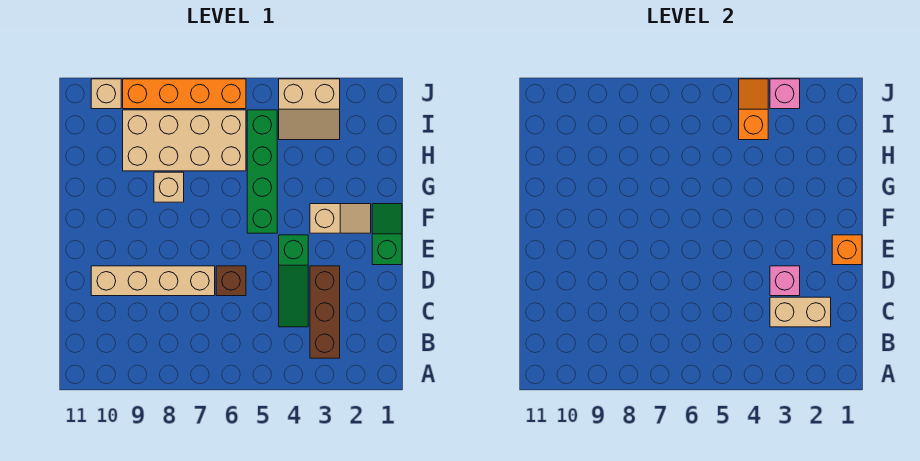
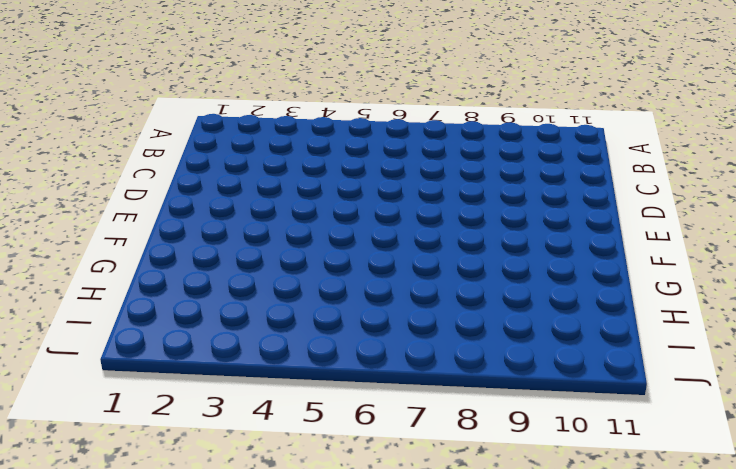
none -> brown 1x3 brick [310,266,340,358]
none -> green 1x3 slope [279,235,308,327]
none -> brown 1x1 brick [216,266,246,296]

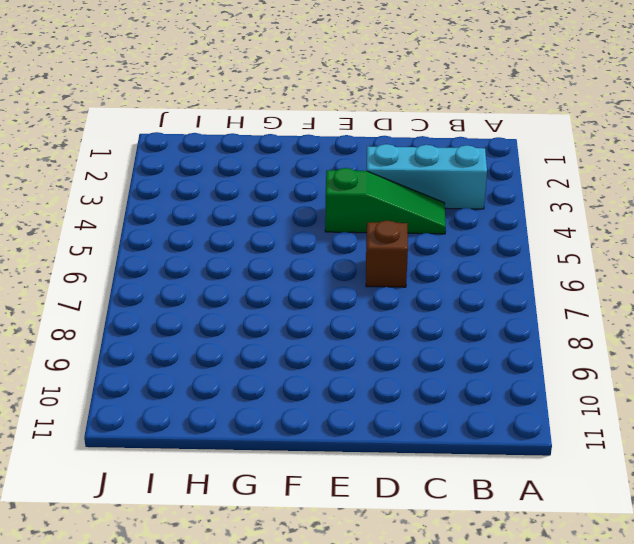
cyan 1x3 brick [367,144,487,209] -> brown 1x3 brick [310,266,340,358]
none -> tan 1x4 brick [91,266,215,296]
none -> green 1x2 slope [372,204,402,265]
none -> tan 1x2 slope [310,204,371,233]

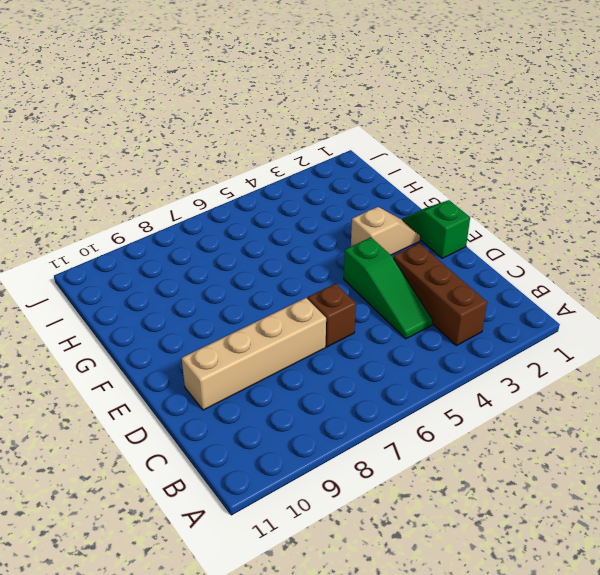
none -> green 1x4 brick [247,110,277,233]
none -> tan 1x1 brick [154,172,184,202]
none -> tan 2x4 brick [123,110,246,171]

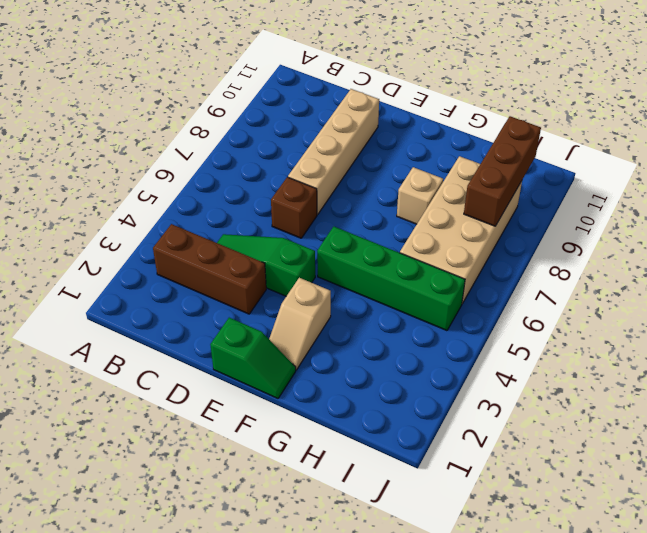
brown 1x3 brick [464,116,541,226] -> none
none -> tan 2x2 slope [279,79,340,140]
none -> orange 1x4 brick [123,79,246,109]
none -> tan 1x1 brick [91,79,121,109]

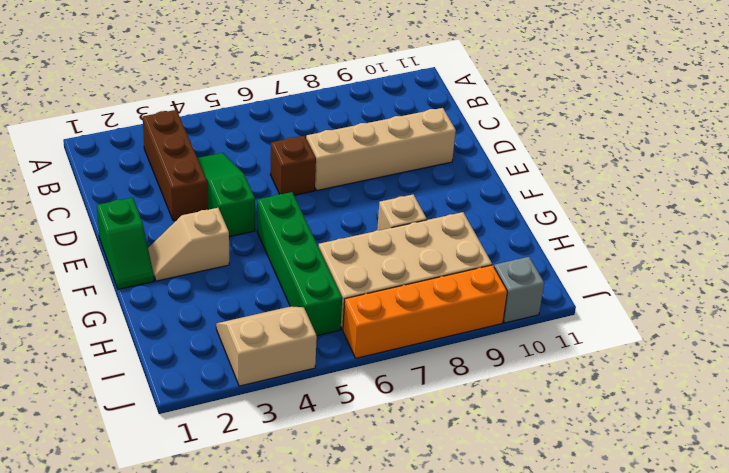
grey 1x1 brick [494,257,544,323] -> tan 1x1 brick [91,79,121,109]
none -> tan 1x2 brick [770,297,831,327]
none -> pink 1x1 brick [770,266,800,296]
none -> orange 1x1 brick [832,235,862,265]

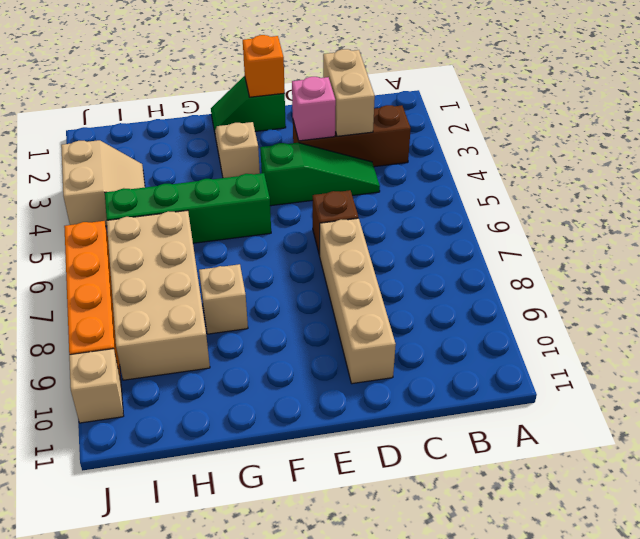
none -> orange 1x2 slope [739,79,768,140]
none -> pink 1x1 brick [770,79,800,109]

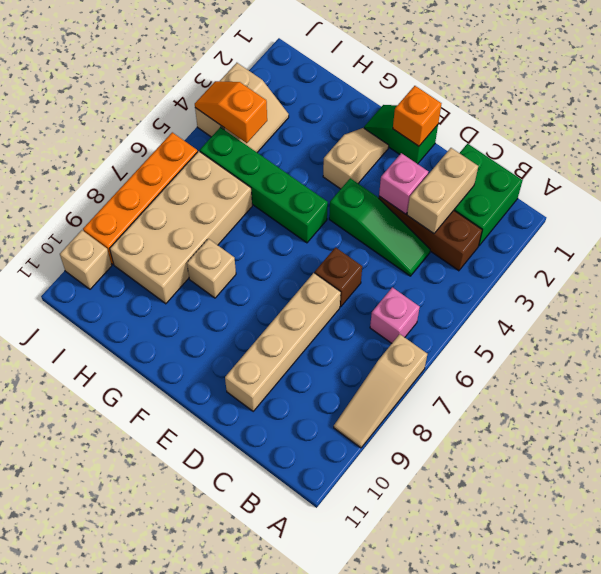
tan 1x3 slope [334,334,427,448] -> none
green 2x2 brick [454,144,523,246] -> none
pink 1x1 brick [370,287,420,343] -> pink 1x1 brick moved to [770,79,800,109]

